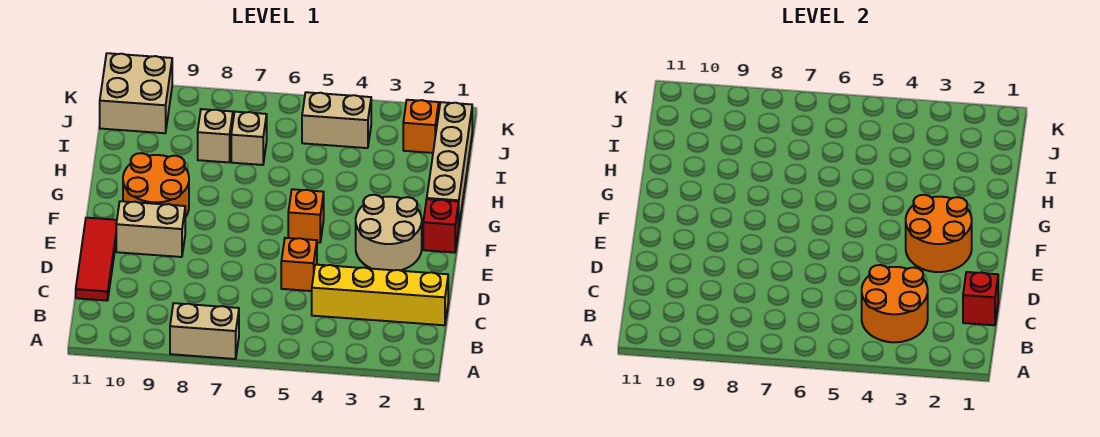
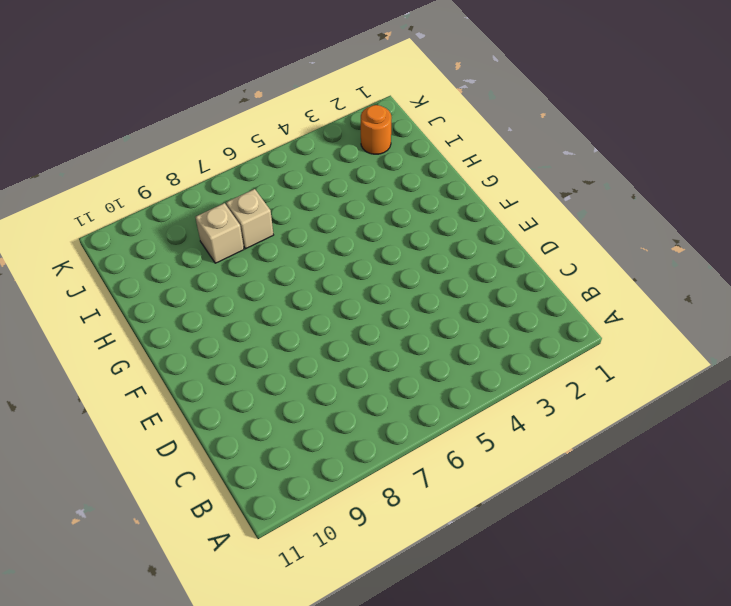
orange 1x1 round brick [361,105,391,154] -> orange 1x1 brick [403,100,439,153]
none -> tan 1x2 brick [170,303,239,359]
none -> yellow 1x4 brick [312,265,448,325]
none -> red 1x3 tile [76,218,117,301]

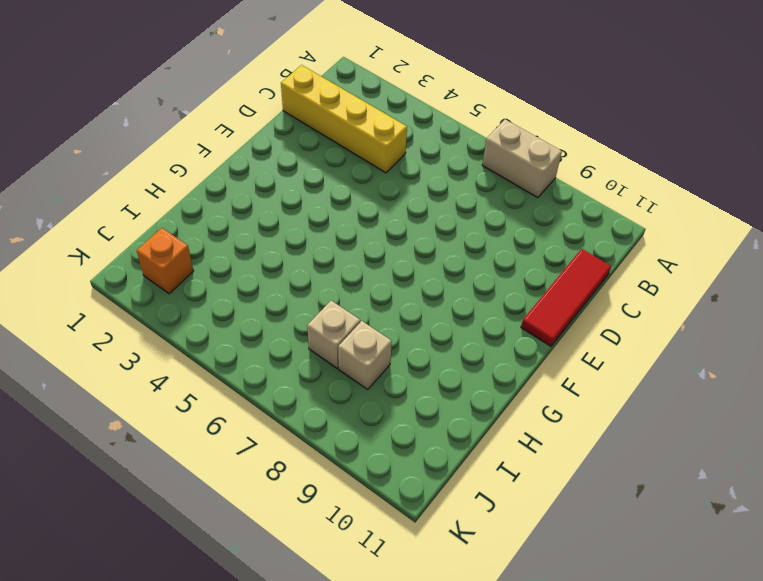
none -> orange 1x1 brick [281,238,317,291]
none -> tan 2x2 round brick [356,195,422,271]
none -> tan 1x2 brick [116,201,185,257]

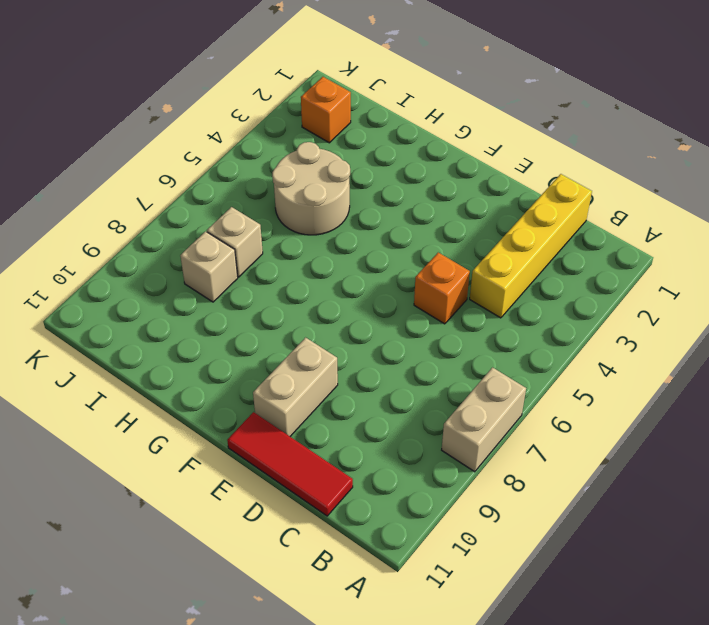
tan 2x2 round brick [272,142,350,235] -> tan 2x2 round brick moved to [356,195,422,271]
none -> red 1x1 brick [423,199,459,253]
none -> orange 1x1 brick [288,189,324,243]
none -> orange 2x2 round brick [123,153,189,217]

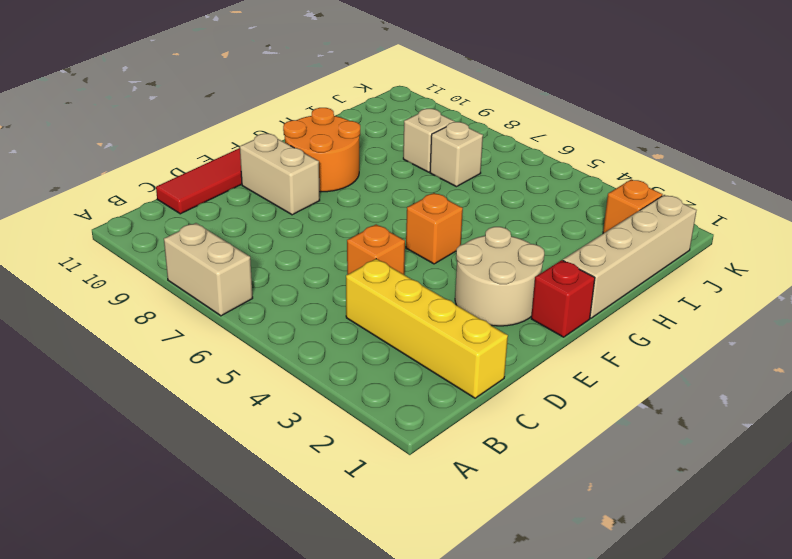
none -> tan 1x2 brick [302,92,371,148]
none -> tan 2x2 brick [100,53,172,133]
none -> orange 2x2 round brick [862,265,928,342]

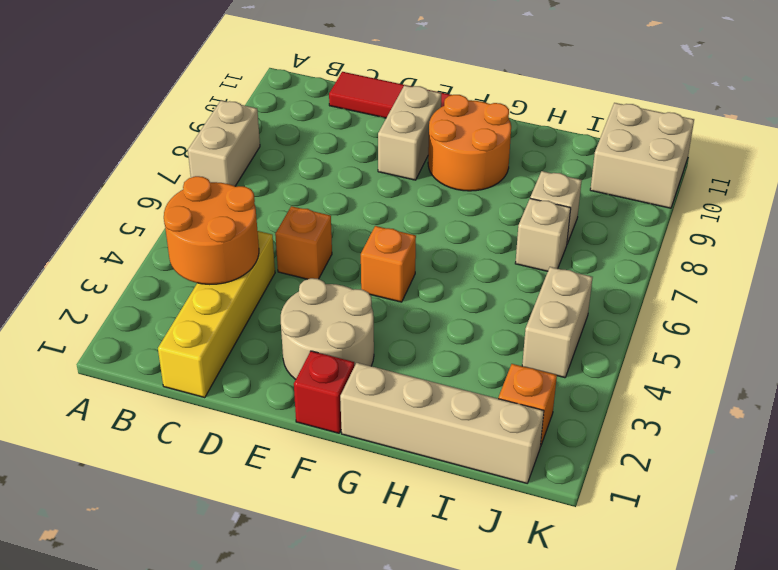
none -> red 1x1 brick [963,272,998,325]
none -> orange 2x2 round brick [906,195,972,272]

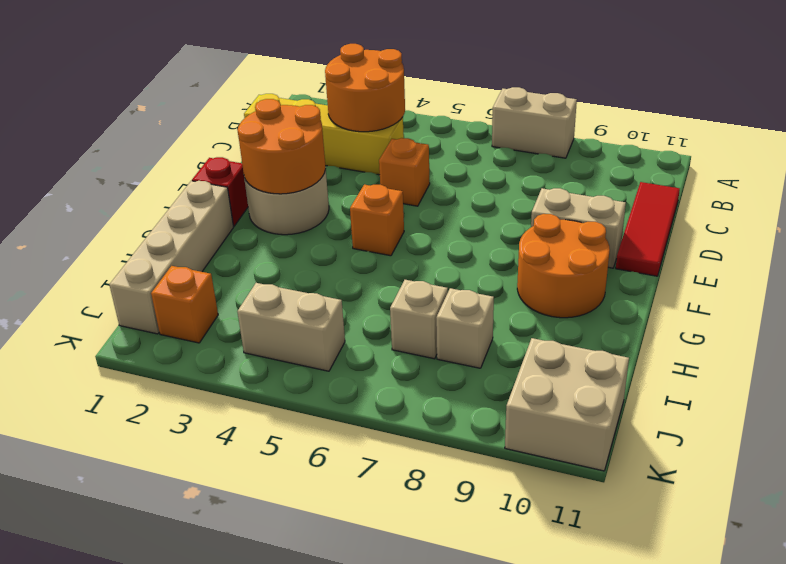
none -> red 1x1 brick [963,272,998,325]

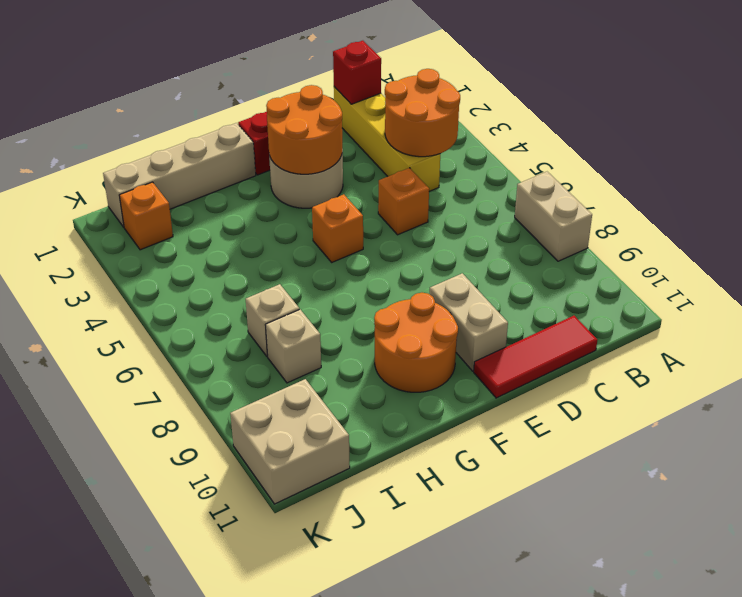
none -> tan 1x2 brick [302,92,371,148]

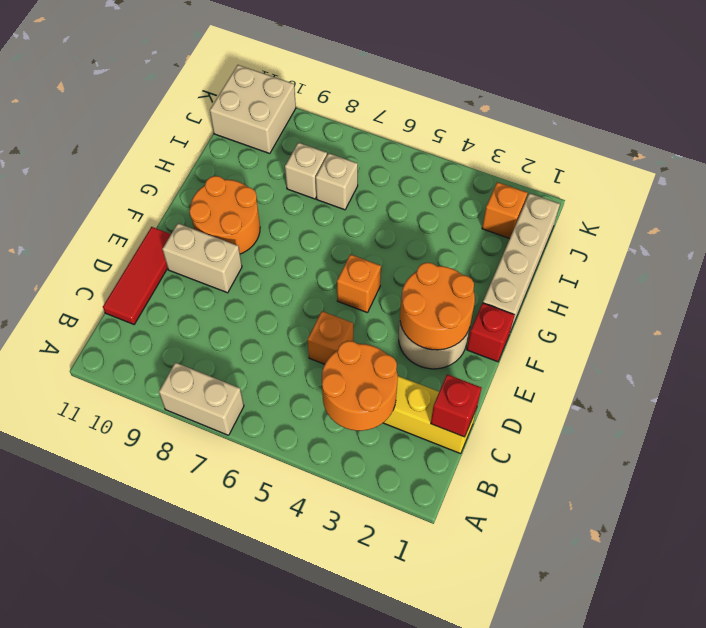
none -> tan 1x2 brick [302,92,371,148]

